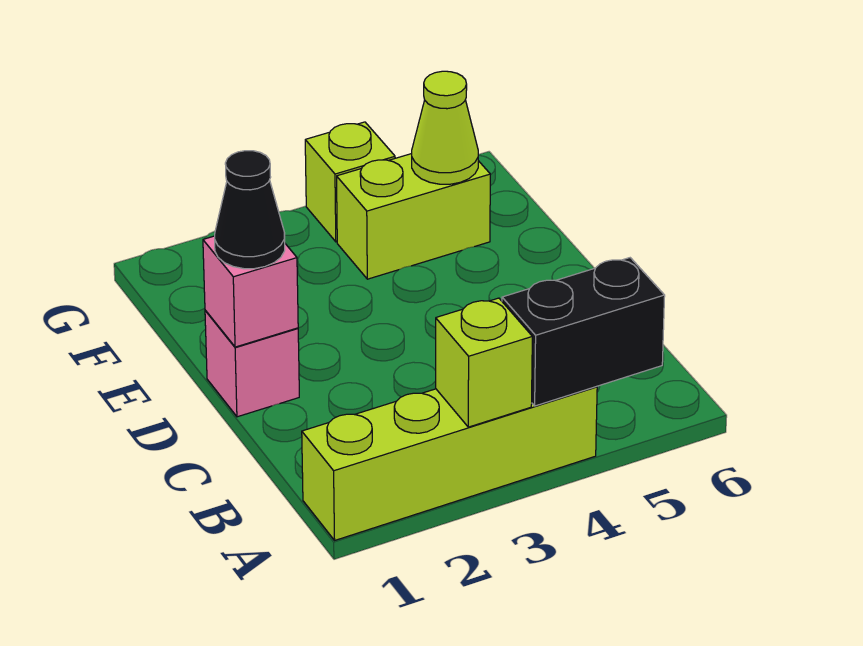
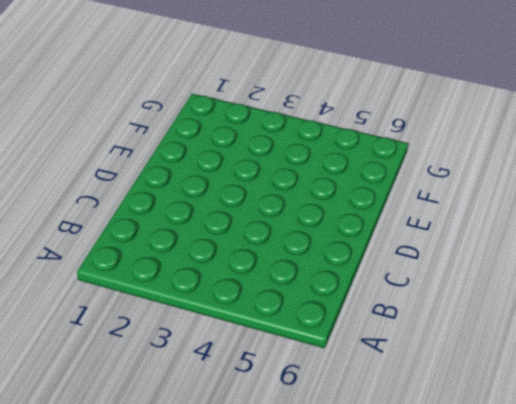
none -> lime 1x4 brick [302,386,597,540]
none -> pink 1x1 brick [205,310,299,417]

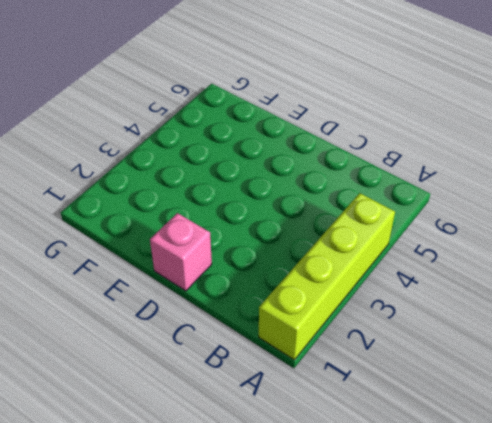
none -> lime 1x2 brick [337,154,490,279]
none -> lime 1x1 brick [305,122,395,242]

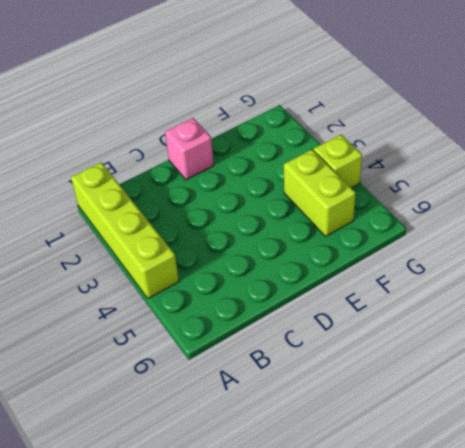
none -> lime 1x1 brick [436,298,532,427]
none -> black 1x2 brick [502,258,665,406]

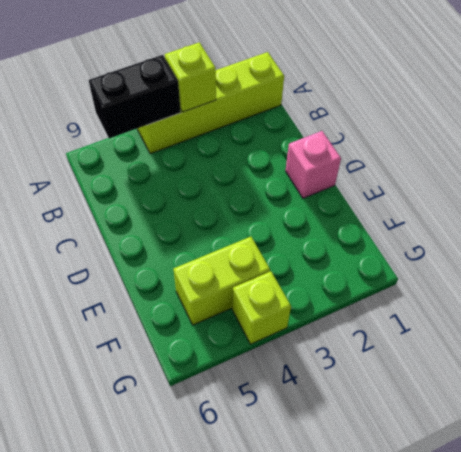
none -> pink 1x1 brick [203,236,298,347]
none -> lime 1x1 cone [412,71,478,184]

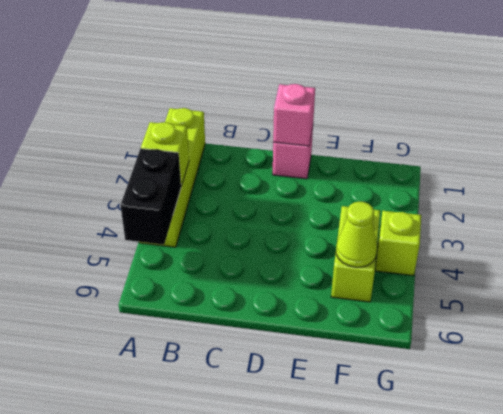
none -> black 1x1 cone [215,151,285,269]

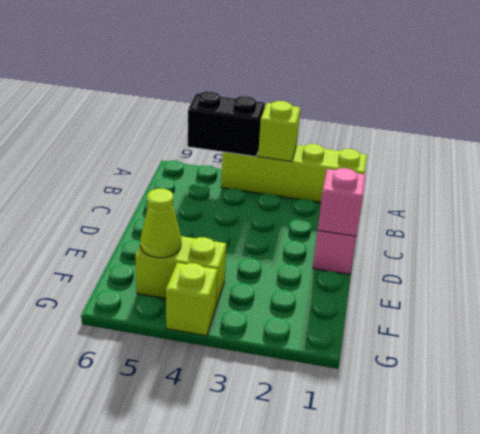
none -> black 1x1 cone [215,151,285,269]

